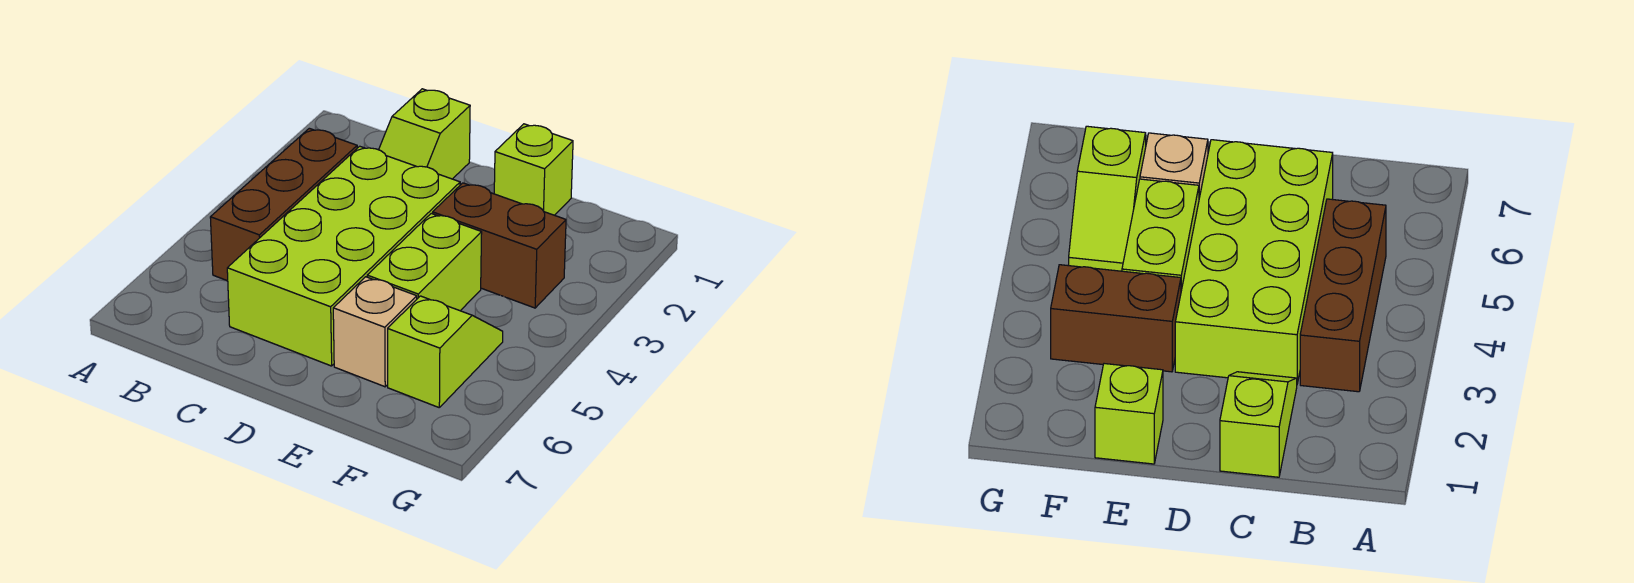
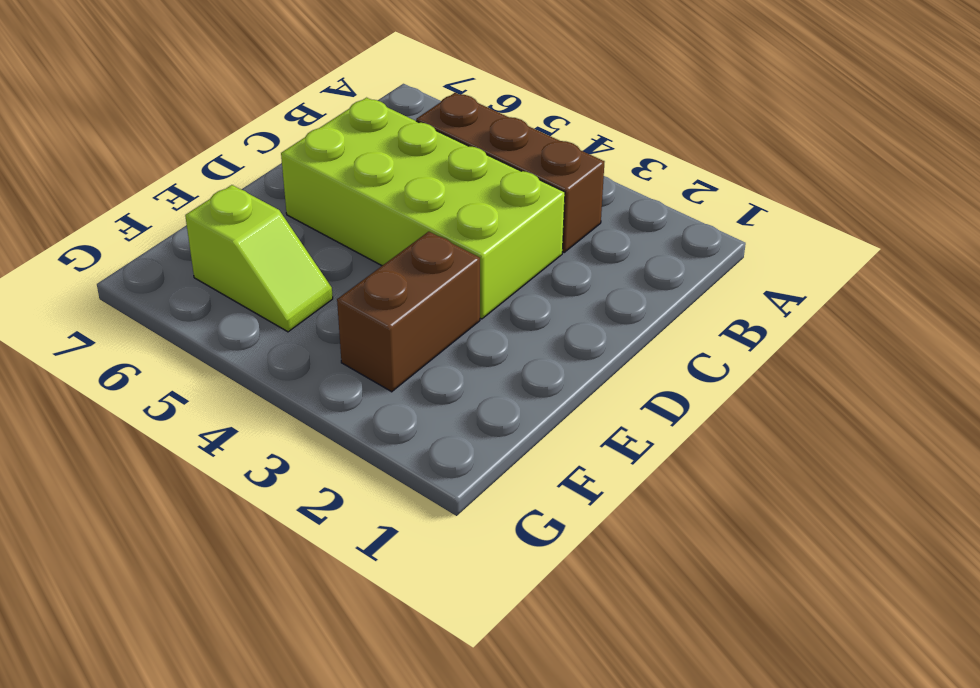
none -> lime 1x2 slope [379,89,470,179]
none -> lime 1x1 brick [494,124,573,215]

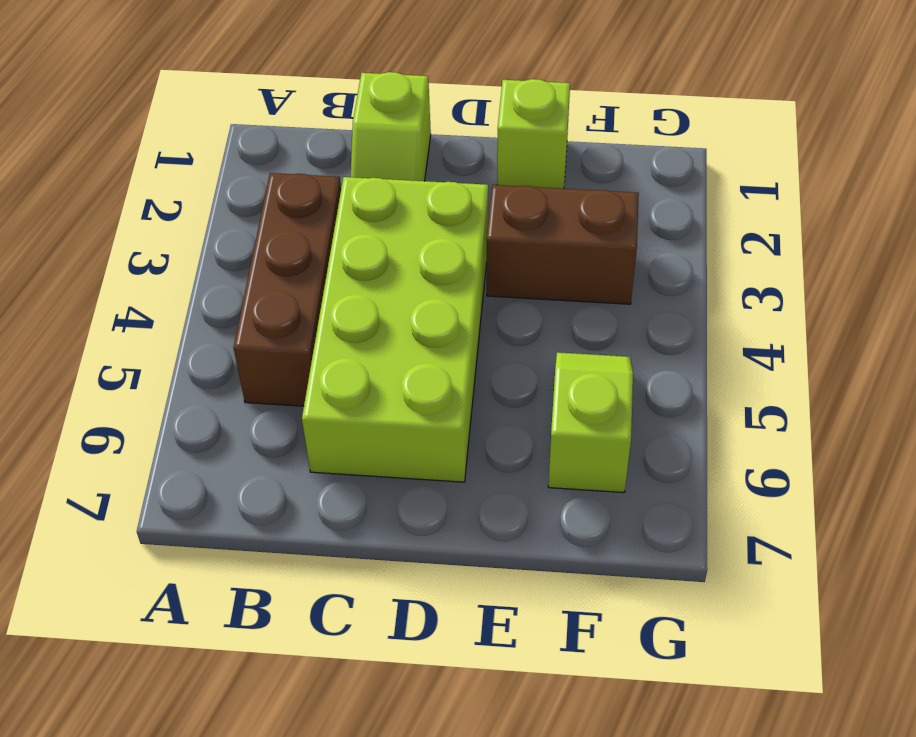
none -> lime 1x2 brick [367,214,482,311]
none -> tan 1x1 brick [333,277,417,387]

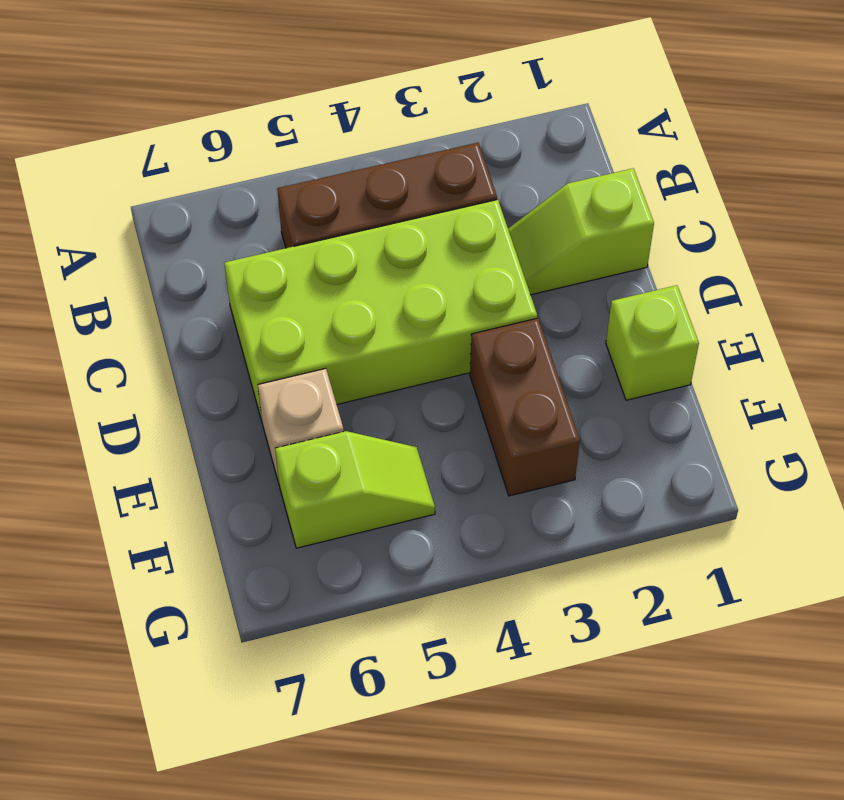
none -> lime 1x2 brick [367,214,482,311]

